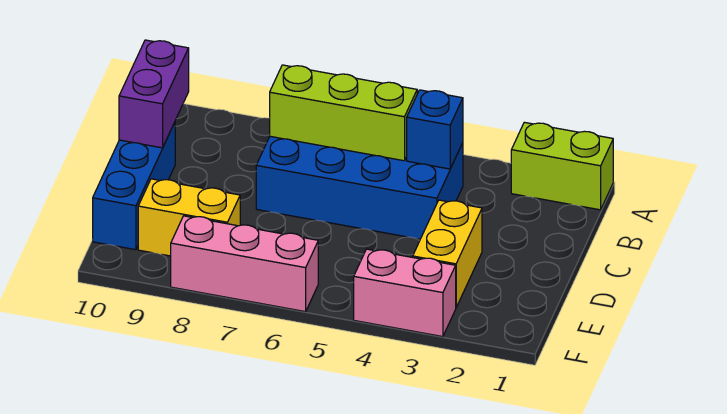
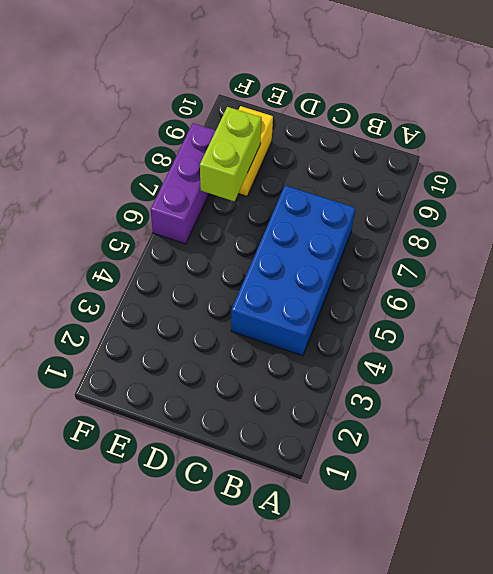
lime 1x2 brick [200,107,262,201] -> lime 1x2 brick moved to [511,122,613,210]
purple 1x3 brick [151,123,216,244] -> pink 1x3 brick [171,216,318,312]
none -> blue 1x3 brick [93,122,175,250]
none -> yellow 1x2 brick [413,200,482,307]

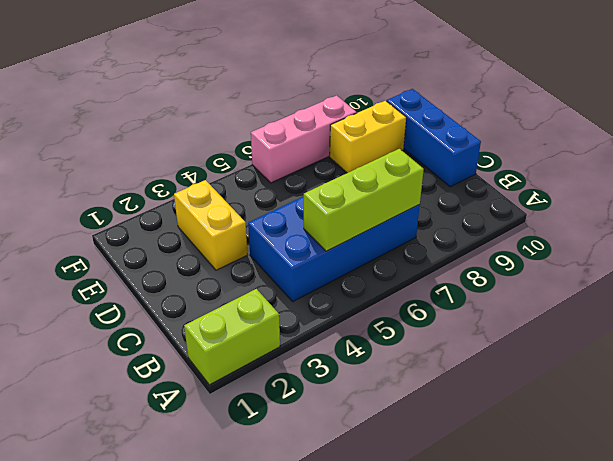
none -> pink 1x2 brick [354,249,456,337]
none -> blue 1x1 brick [407,90,463,169]

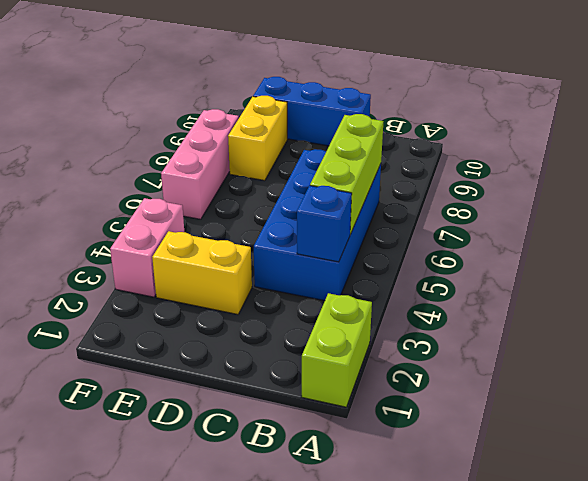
none -> purple 1x2 brick [119,40,189,148]

